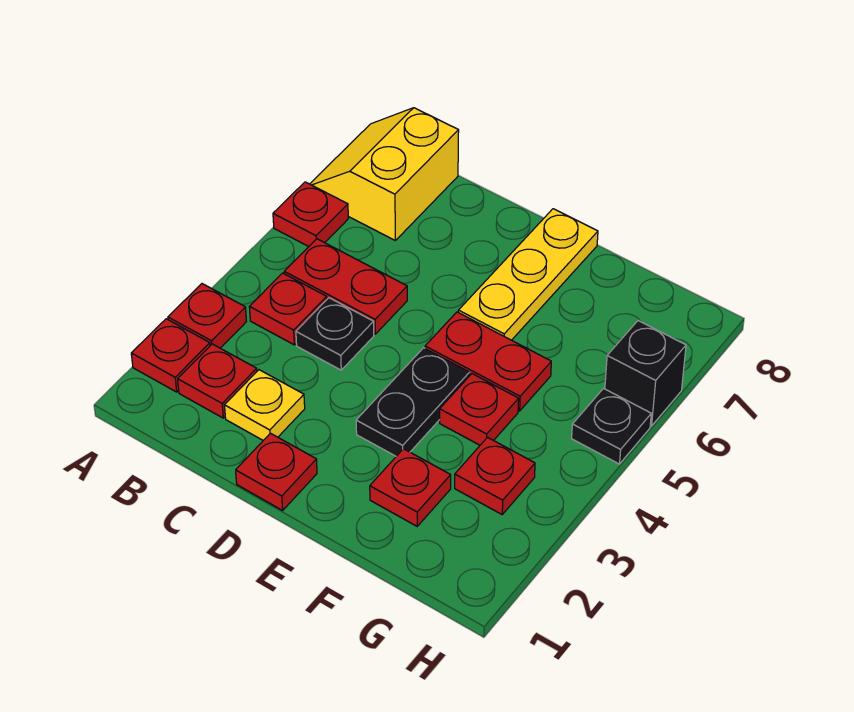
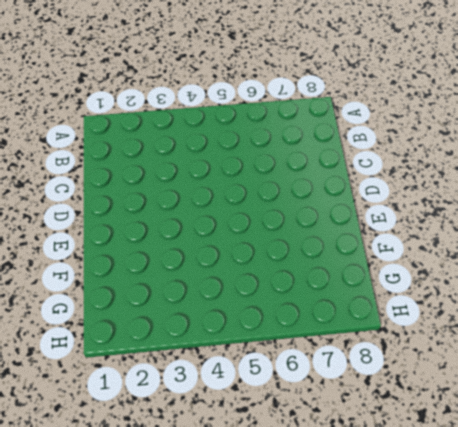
none -> red 1x1 plate [131,319,210,392]
none -> red 1x1 plate [168,284,246,348]
none -> red 1x1 plate [273,182,348,247]

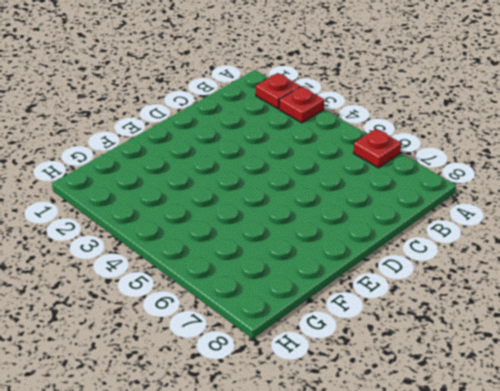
none -> yellow 2x2 slope [310,108,459,240]
none -> red 1x1 plate [178,344,257,418]
none -> red 1x1 plate [249,273,327,345]

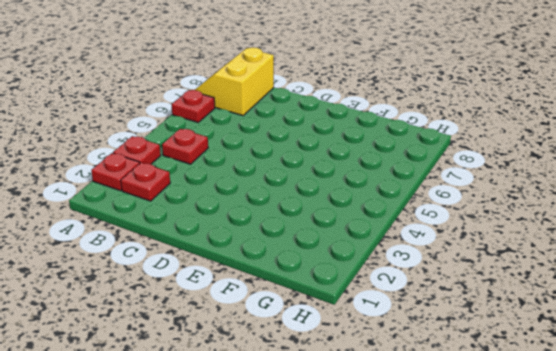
none -> red 1x2 plate [284,239,407,334]
none -> yellow 1x1 plate [225,370,305,440]
none -> black 1x1 plate [296,298,374,370]

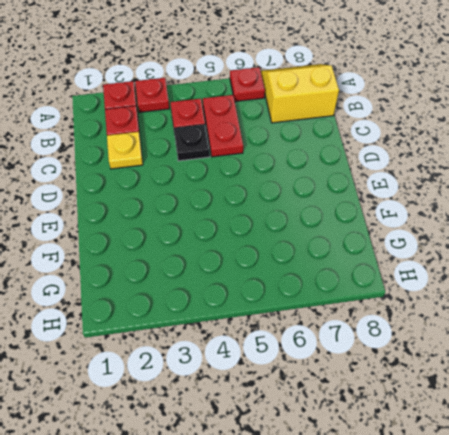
none -> red 1x1 plate [236,433,317,510]
none -> black 1x2 plate [356,348,470,456]
none -> red 1x2 plate [425,312,551,411]

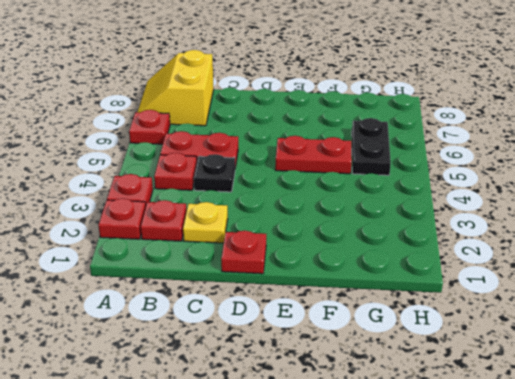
black 1x2 plate [352,118,391,175] -> black 1x2 plate moved to [356,348,470,456]
none -> yellow 1x3 plate [458,209,598,340]
none -> red 1x1 plate [370,449,451,526]
none -> red 1x1 plate [440,374,519,445]

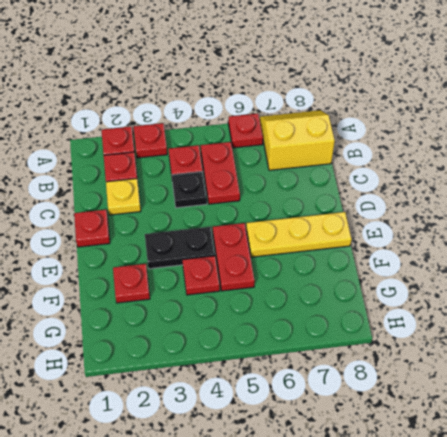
none -> red 1x1 plate [455,437,535,514]
none -> black 1x1 plate [572,389,651,464]
none -> black 1x1 brick [605,321,686,426]

